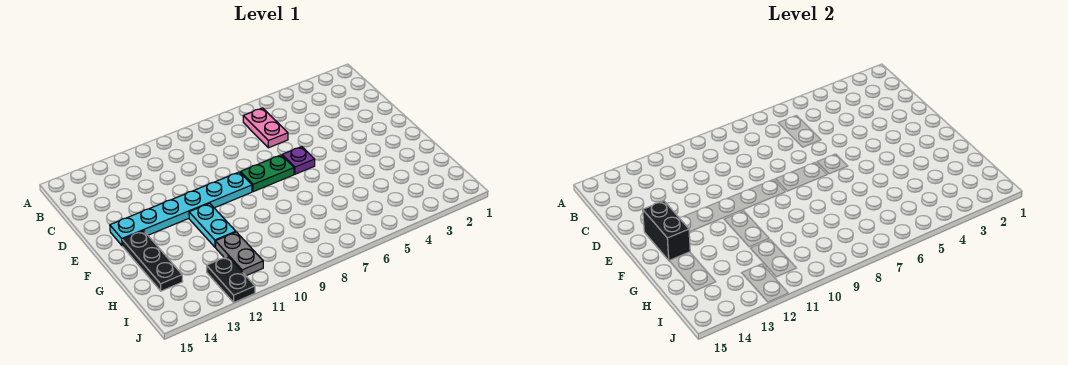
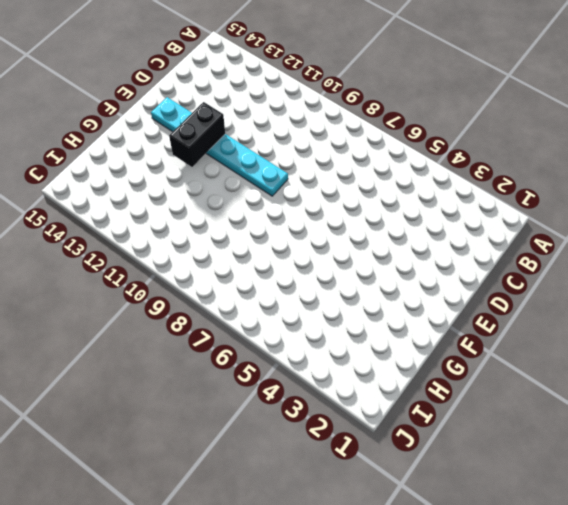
black 1x2 brick [169,102,225,167] -> black 1x2 brick moved to [643,201,690,260]
none -> pink 1x2 plate [243,108,288,148]
none -> purple 1x1 plate [282,146,315,174]

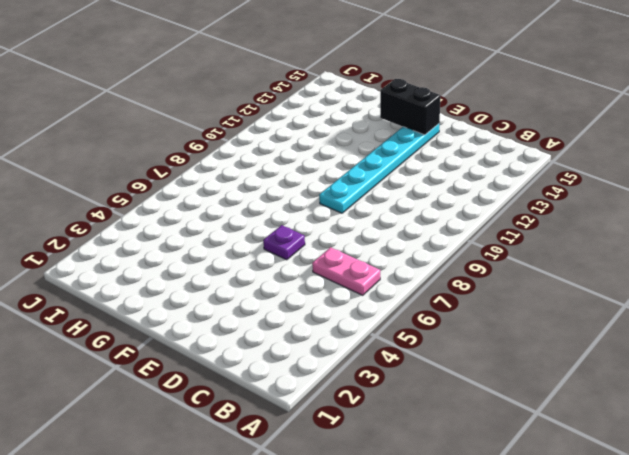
none -> green 1x2 plate [241,155,294,192]
none -> cyan 1x2 plate [189,203,236,247]

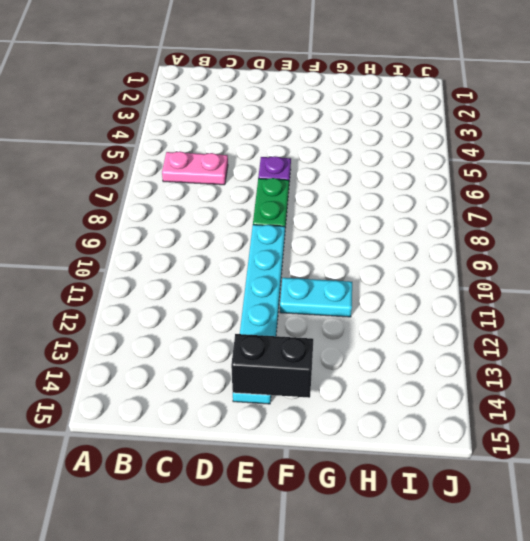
none -> black 1x3 plate [122,231,183,291]
none -> grey 1x2 plate [215,232,263,276]

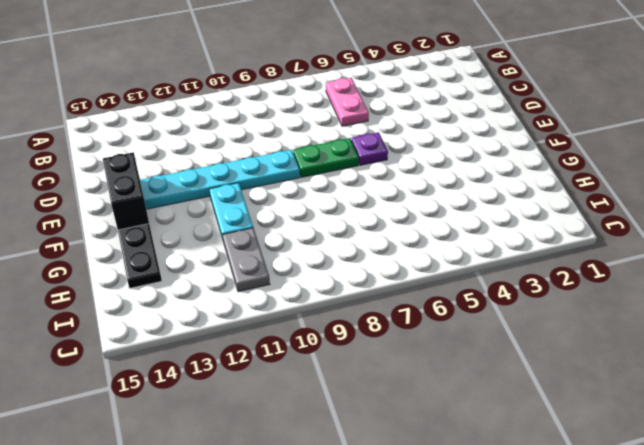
none -> black 1x2 plate [207,256,255,302]

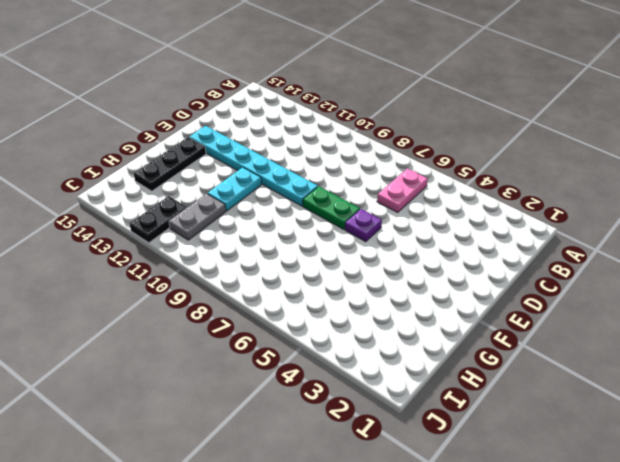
none -> black 1x2 brick [643,201,690,260]

